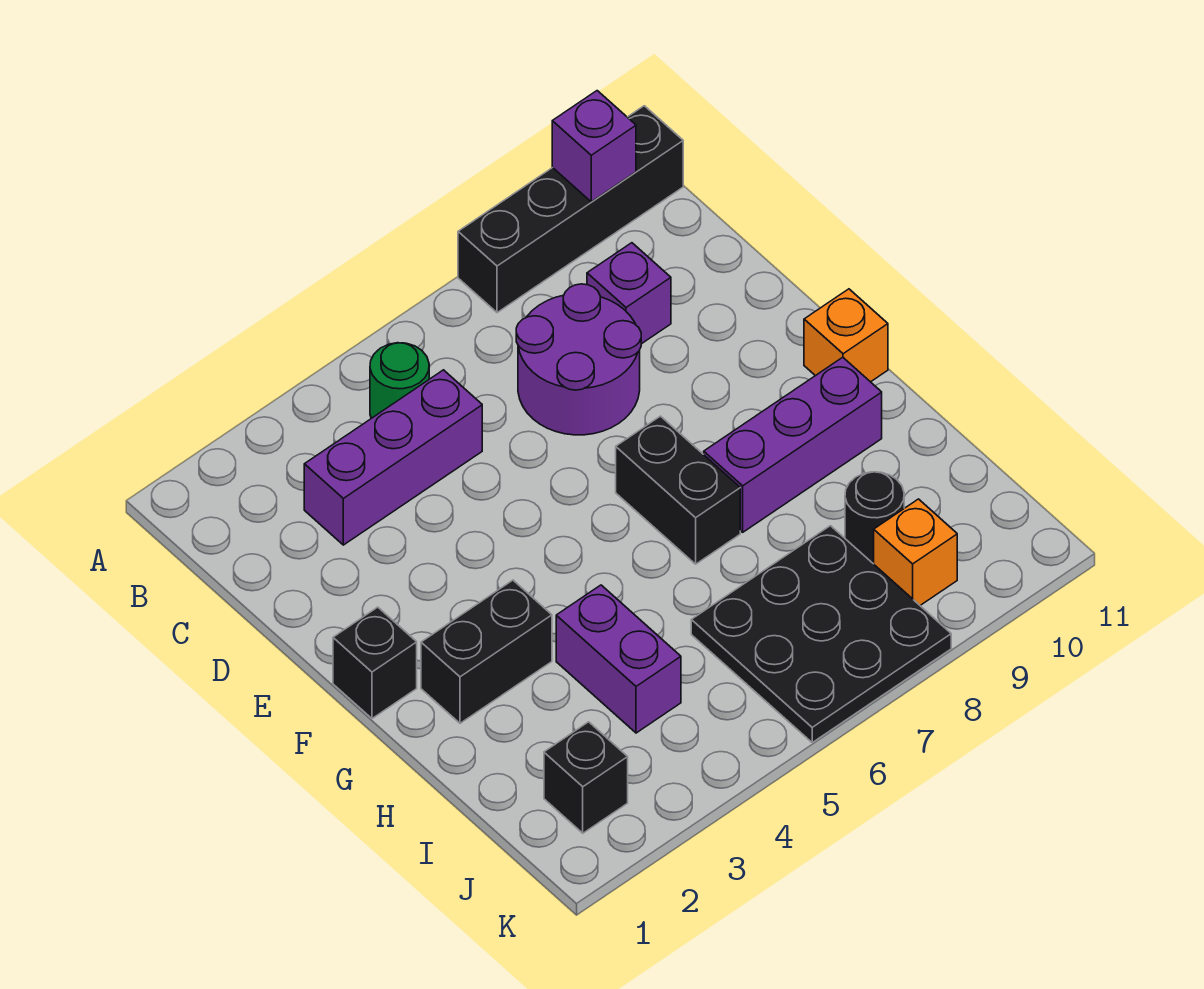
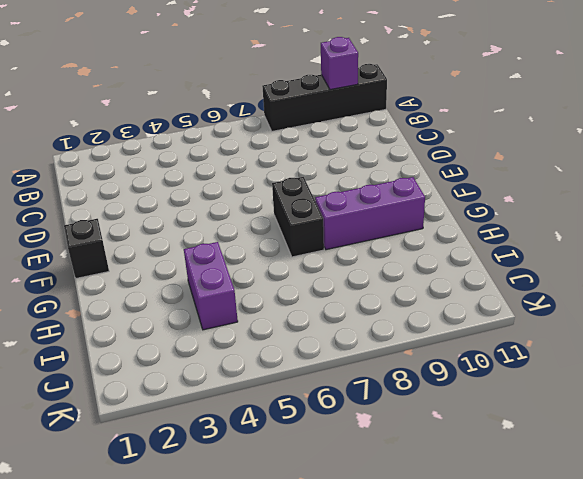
none -> green 1x1 round brick [370,343,429,418]
none -> purple 1x3 brick [304,370,482,545]
none -> purple 2x2 round brick [516,284,641,435]

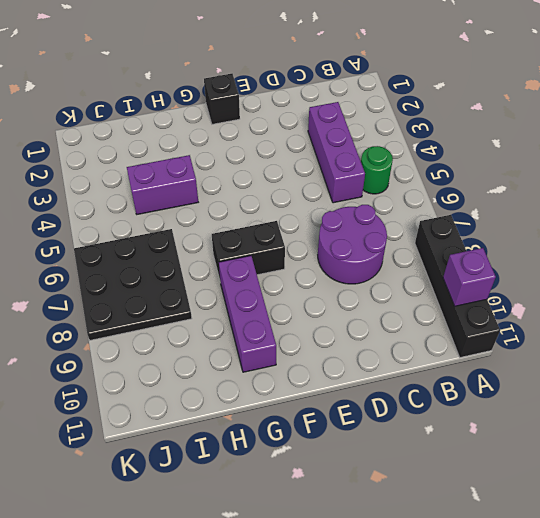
none -> purple 1x1 brick [587,243,671,344]
none -> orange 1x1 brick [804,289,888,382]
none -> black 1x2 brick [421,580,552,723]

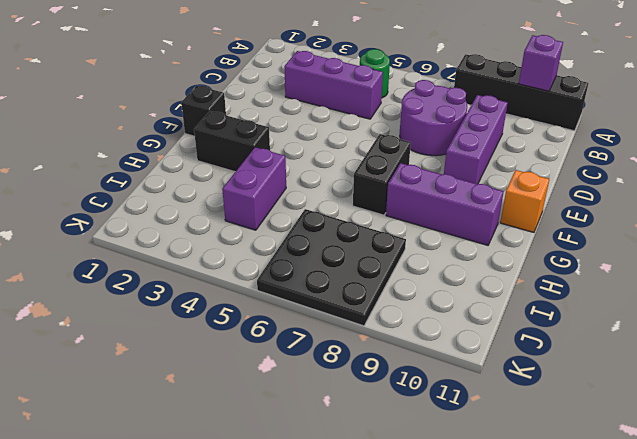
purple 1x3 brick [444,95,508,184] -> purple 1x1 brick [587,243,671,344]
none -> black 1x1 round brick [845,472,904,564]
none -> black 1x1 brick [544,722,628,833]
none -> orange 1x1 brick [874,499,957,605]

